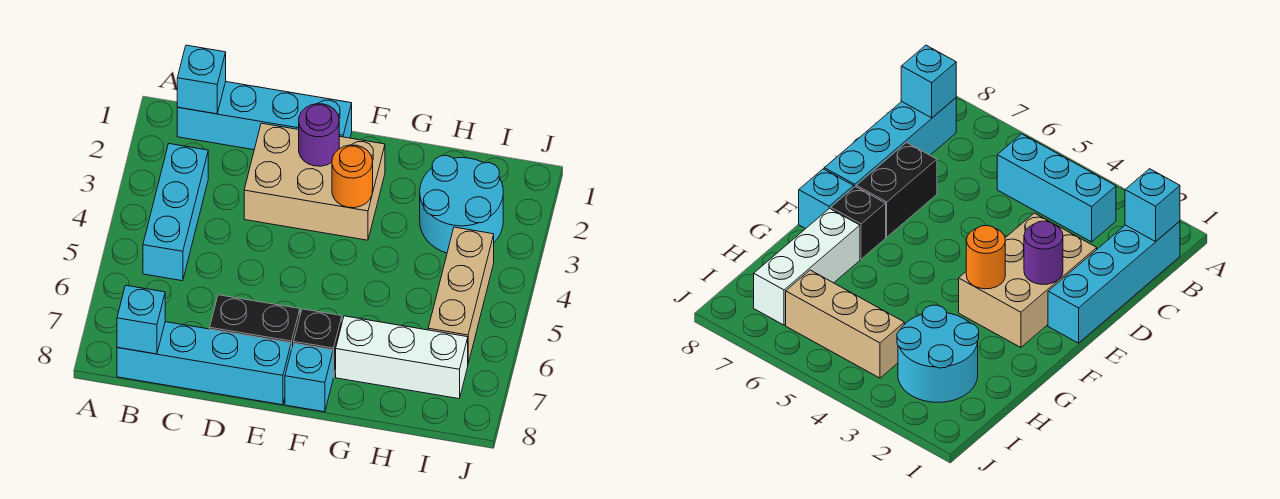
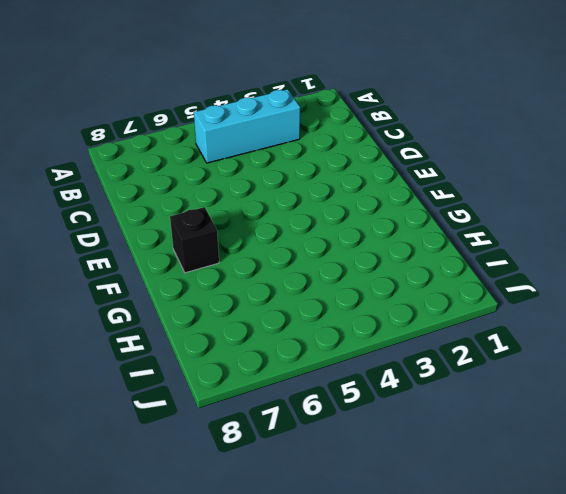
none -> cyan 1x4 brick [177,82,352,150]
none -> cyan 1x4 brick [117,322,291,405]
none -> tan 2x3 brick [244,123,385,240]

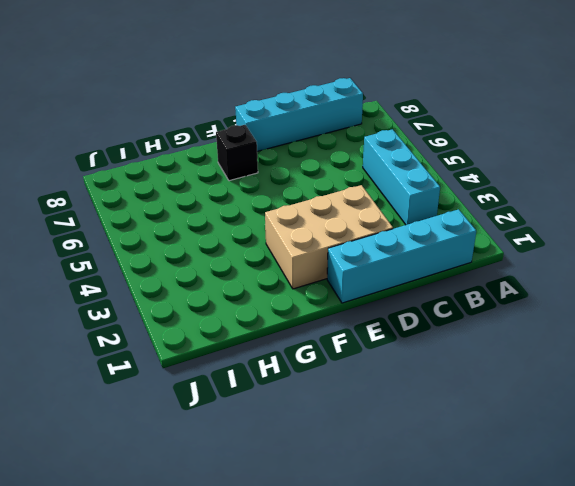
none -> black 1x2 brick [210,295,300,350]
none -> cyan 1x1 brick [285,343,333,412]
none -> white 1x3 brick [336,316,468,399]

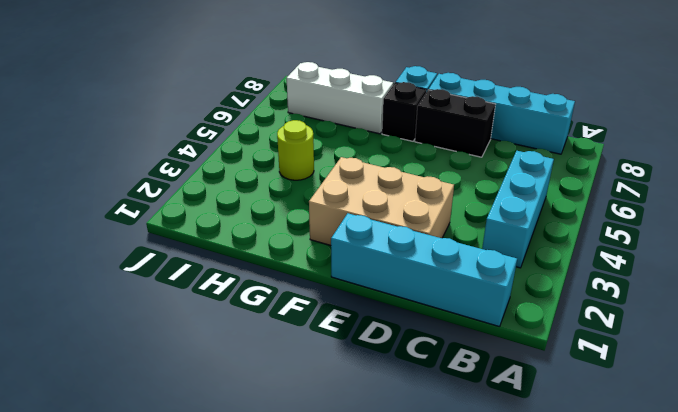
lime 1x1 round brick [277,120,314,180] -> none
none -> cyan 2x2 round brick [420,156,503,253]
none -> tan 1x3 brick [428,227,494,363]
none -> cyan 1x1 brick [177,45,226,114]

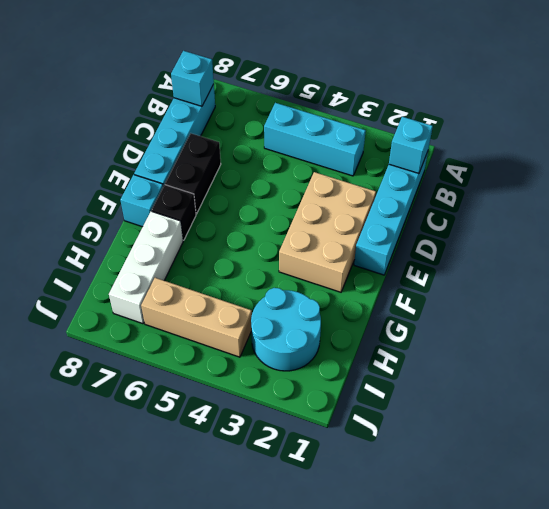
none -> purple 1x1 round brick [299,104,339,166]
none -> orange 1x1 round brick [332,145,373,208]

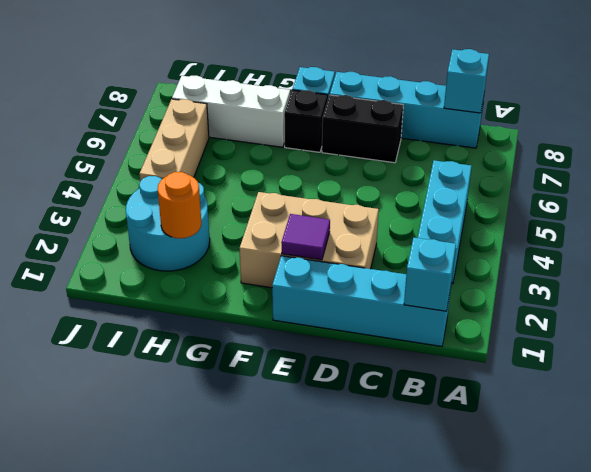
purple 1x1 tile [281,214,330,260] -> purple 1x1 round brick [299,104,339,166]
orange 1x1 round brick [158,172,201,238] -> orange 1x1 round brick moved to [332,145,373,208]

